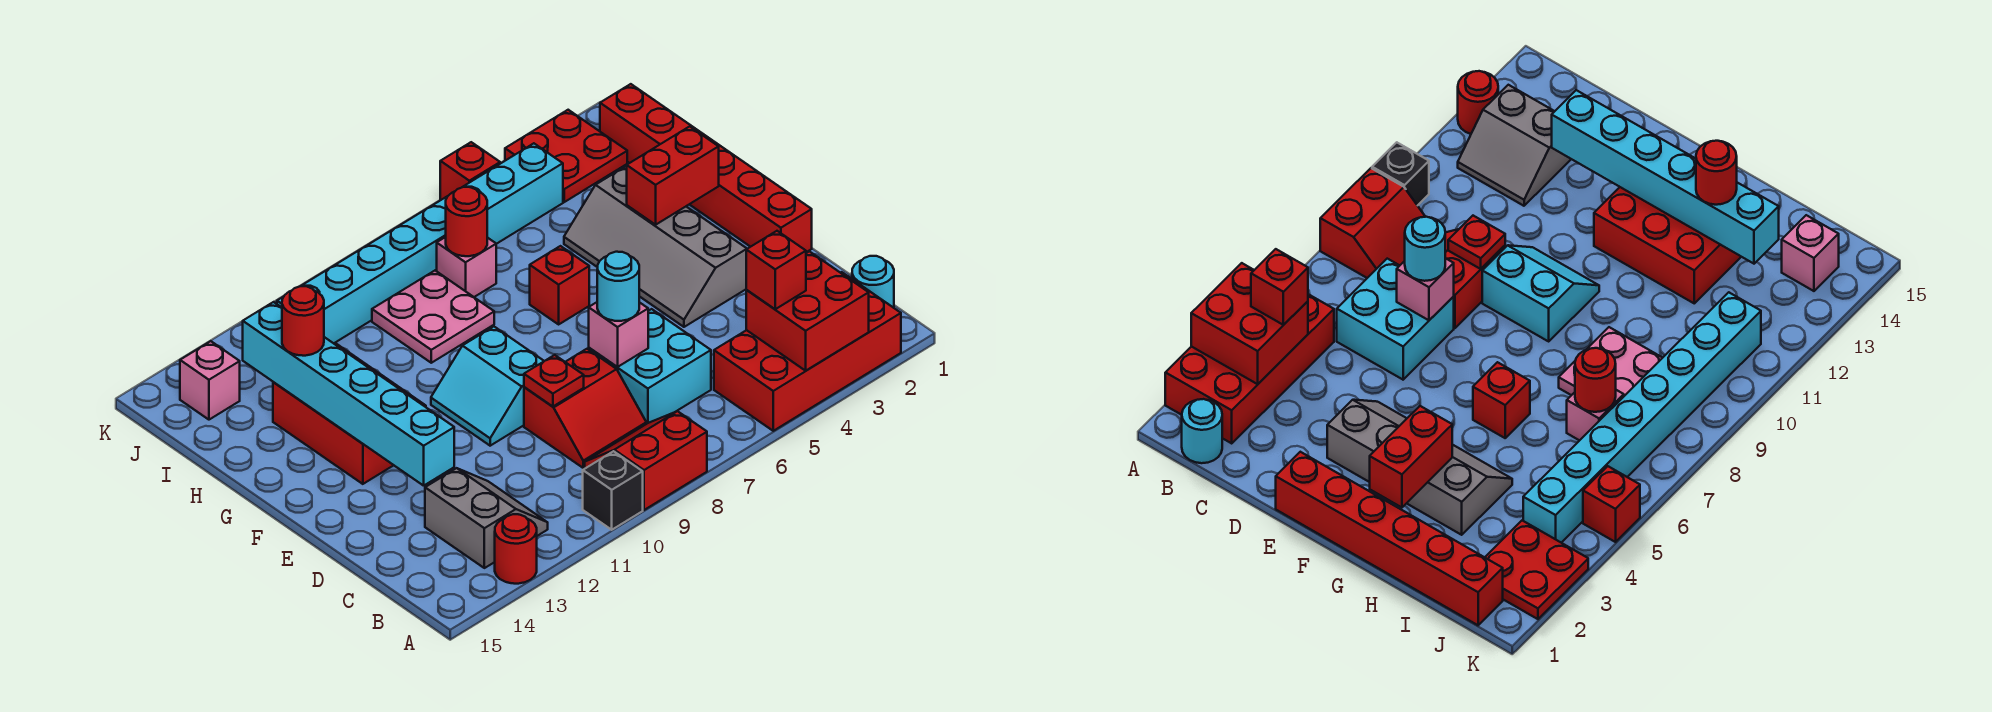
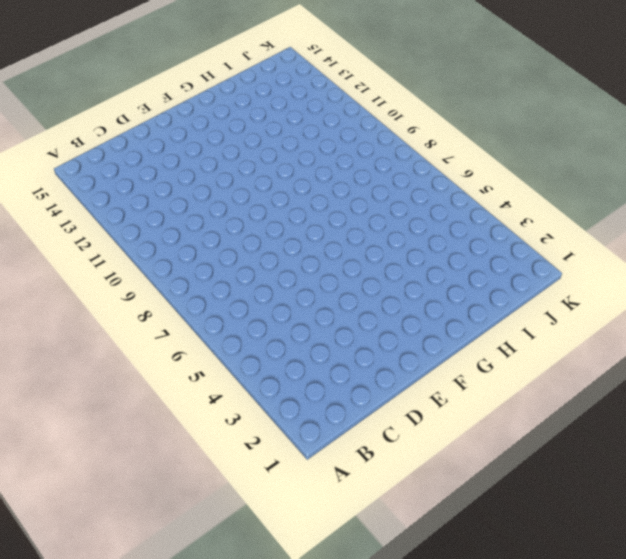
none -> red 2x4 brick [714,272,901,431]
none -> red 2x2 slope [585,411,707,510]
none -> black 1x1 brick [583,451,643,530]

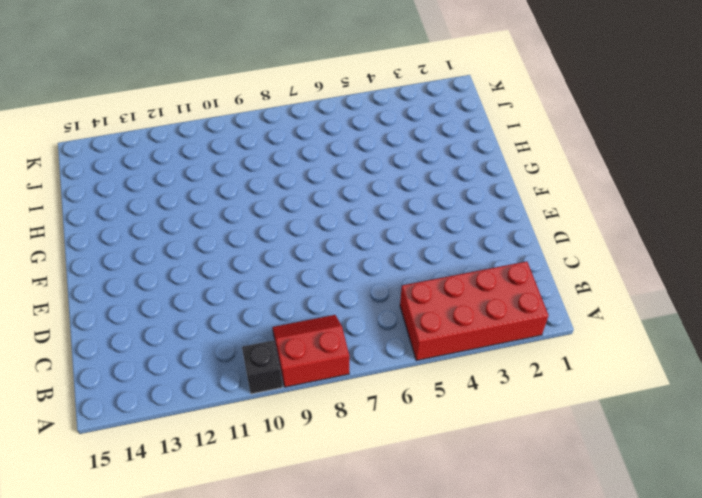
none -> red 1x1 round brick [495,514,537,584]
none -> cyan 1x1 round brick [852,256,894,308]
none -> grey 2x2 slope [425,468,548,568]

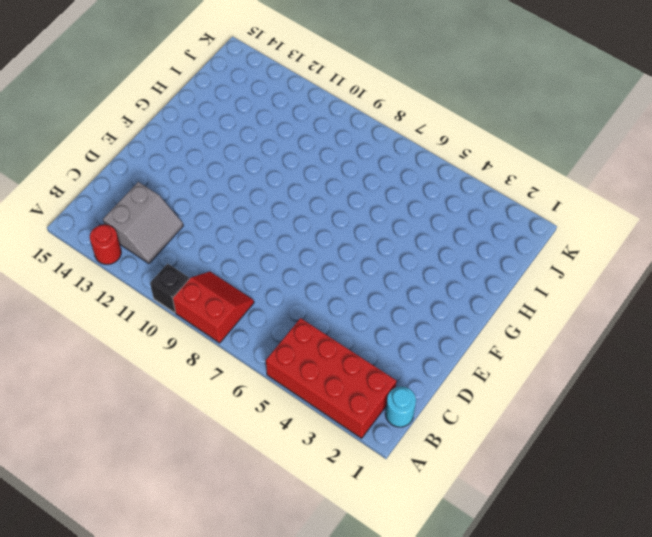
none -> cyan 2x2 brick [589,309,711,424]
none -> red 2x2 slope [524,349,646,468]
none -> red 1x6 brick [600,84,812,252]

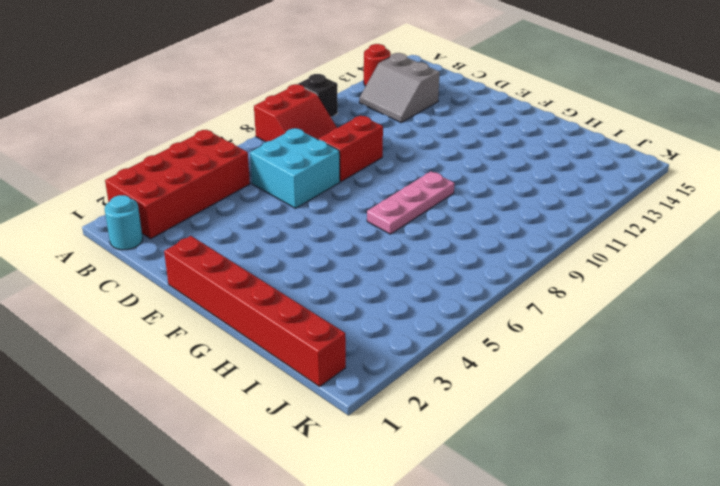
pink 1x3 plate [367,171,454,234] -> none
none -> grey 2x4 slope [564,166,747,327]
none -> cyan 2x2 slope [431,327,544,446]
none -> red 2x3 brick [273,344,426,484]

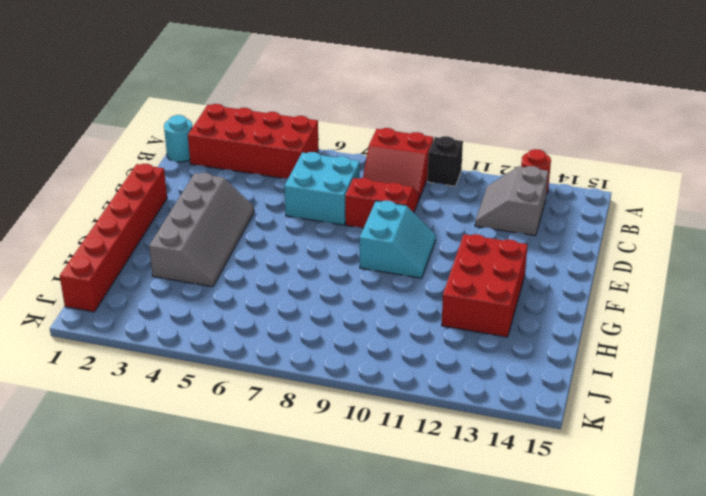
none -> red 1x1 brick [530,246,589,324]
none -> pink 2x2 plate [372,271,494,363]
none -> pink 1x1 brick [437,237,496,297]

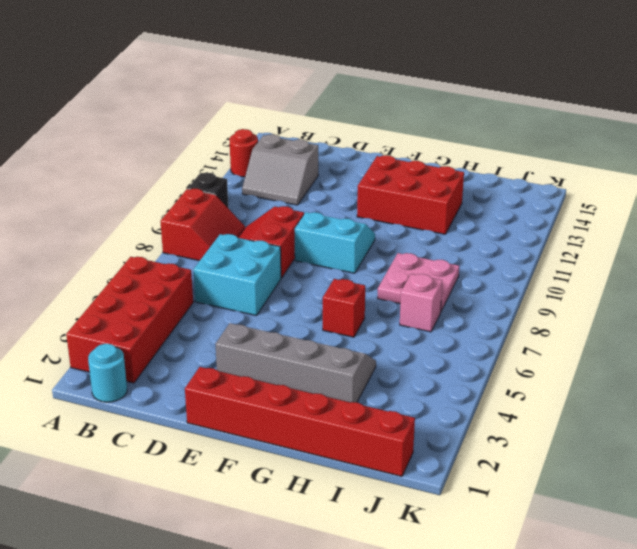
none -> red 2x2 plate [505,110,627,202]
none -> cyan 1x8 brick [277,143,563,343]
none -> pink 1x1 brick [180,341,240,420]

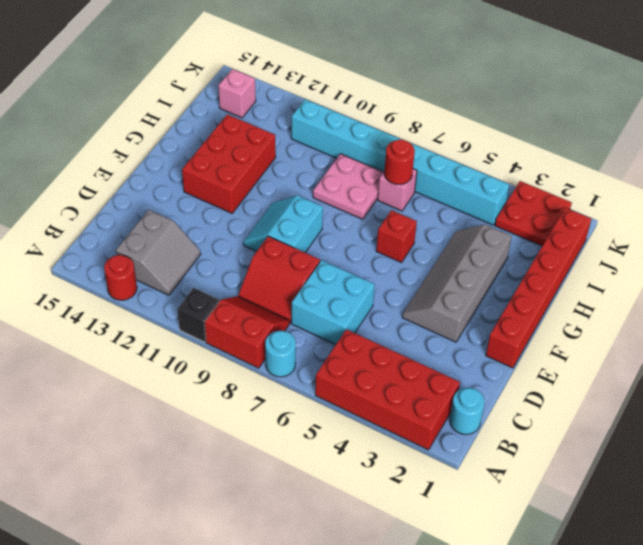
cyan 1x1 round brick [265,331,296,377] -> cyan 1x1 round brick moved to [597,252,639,321]
none -> red 1x1 brick [440,142,500,200]
none -> red 2x2 brick [746,251,869,371]
none -> pink 1x1 brick [589,302,648,367]

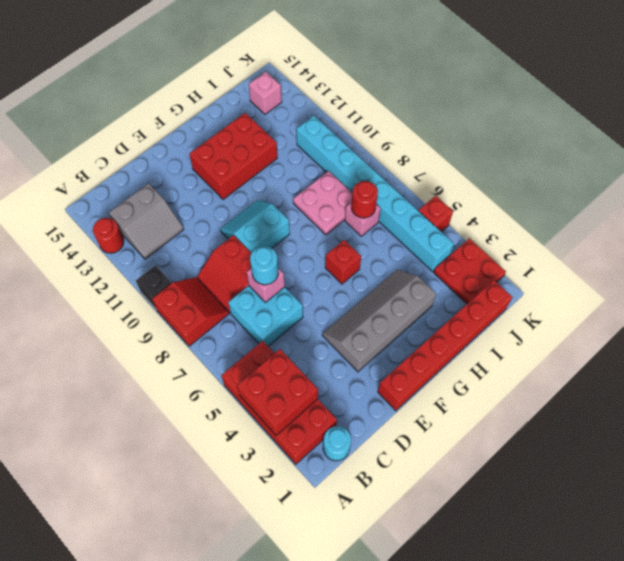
none -> red 1x1 plate [524,355,584,406]
none -> cyan 1x6 brick [243,302,454,486]
none -> red 1x2 brick [627,126,719,225]

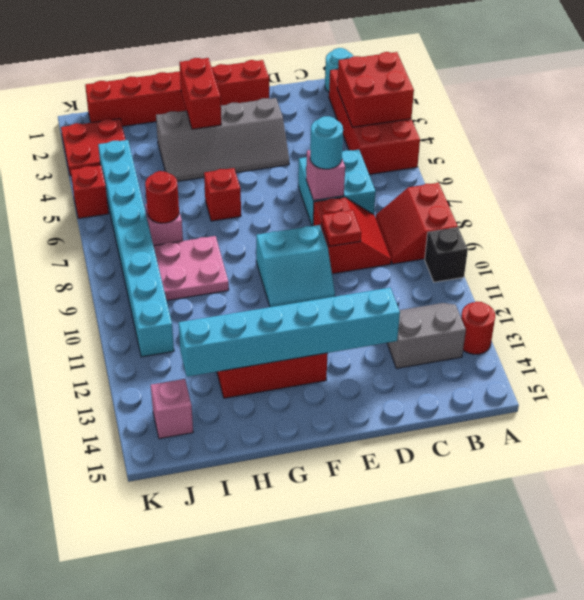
none -> red 1x1 brick [746,231,806,309]
none -> red 1x1 round brick [282,286,324,356]

